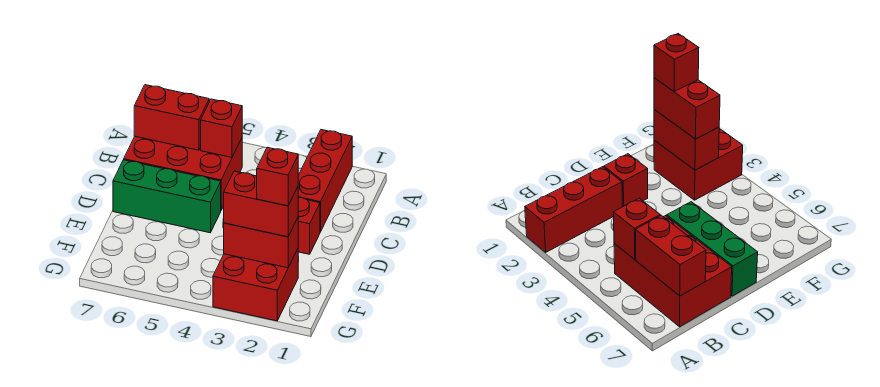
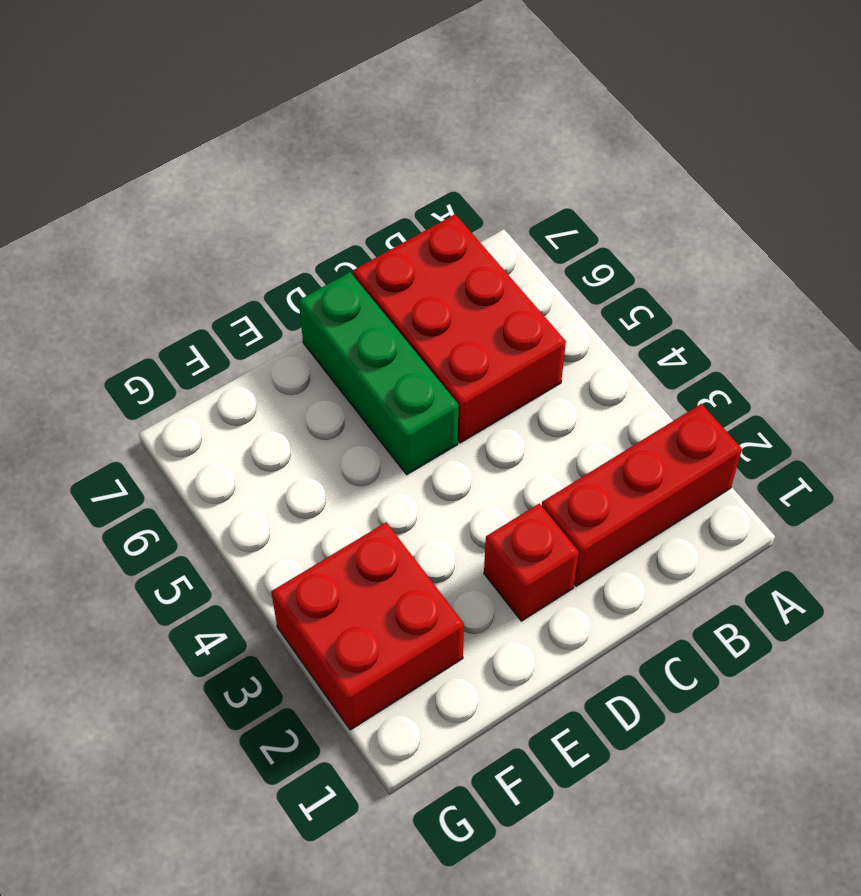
none -> red 1x1 brick [201,99,242,157]
none -> red 1x2 brick [134,85,209,150]

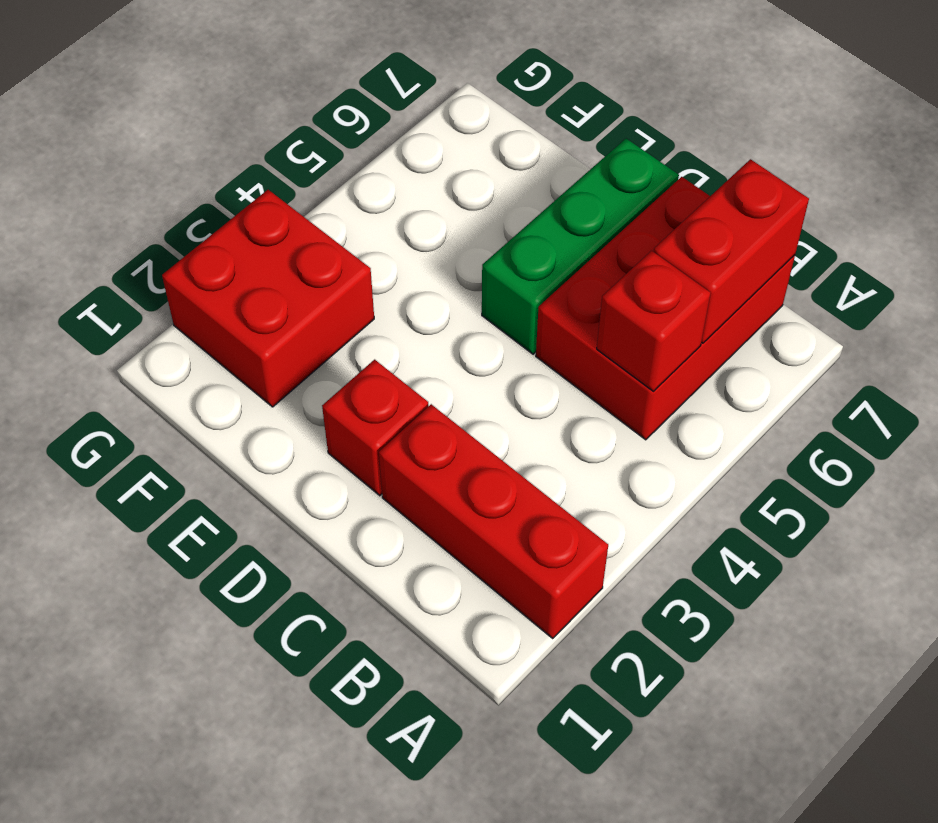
none -> red 1x2 brick [224,218,298,268]
none -> red 1x2 brick [224,171,298,237]

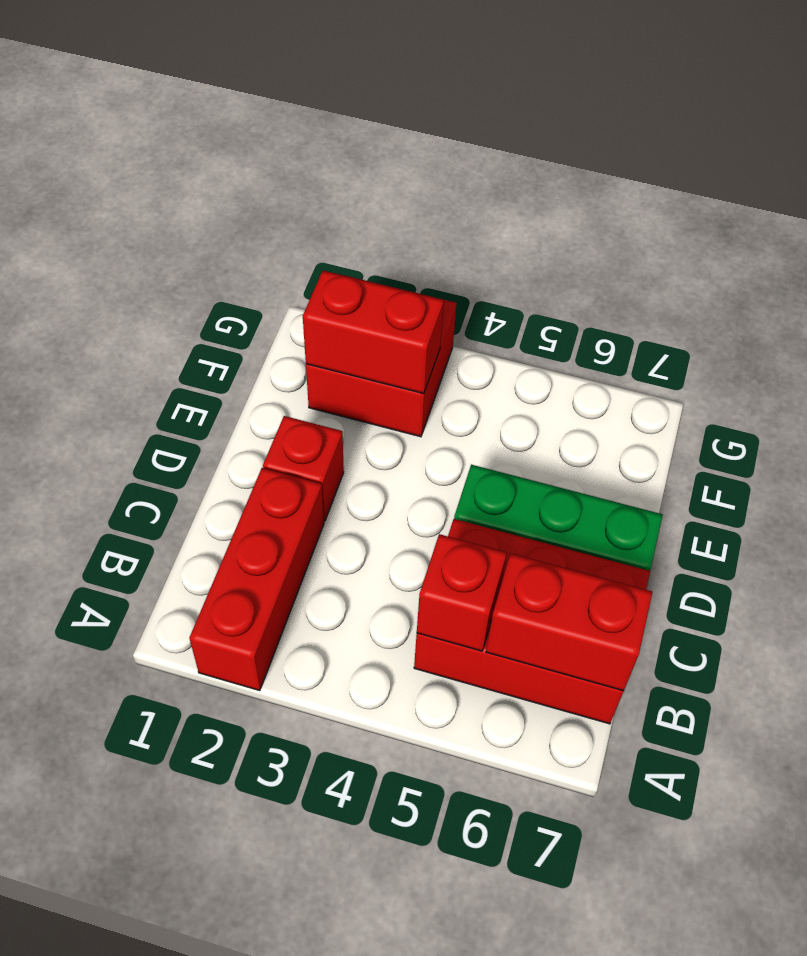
none -> red 1x2 brick [224,171,298,237]
none -> red 1x1 brick [257,147,298,206]

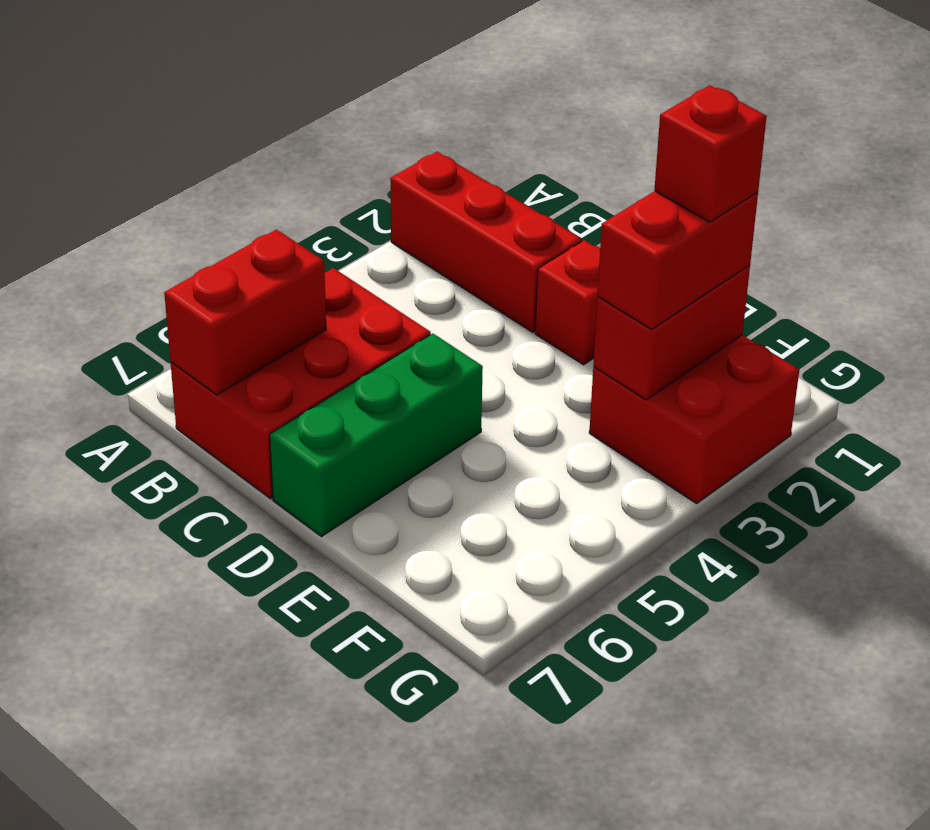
none -> red 1x1 brick [201,99,242,157]

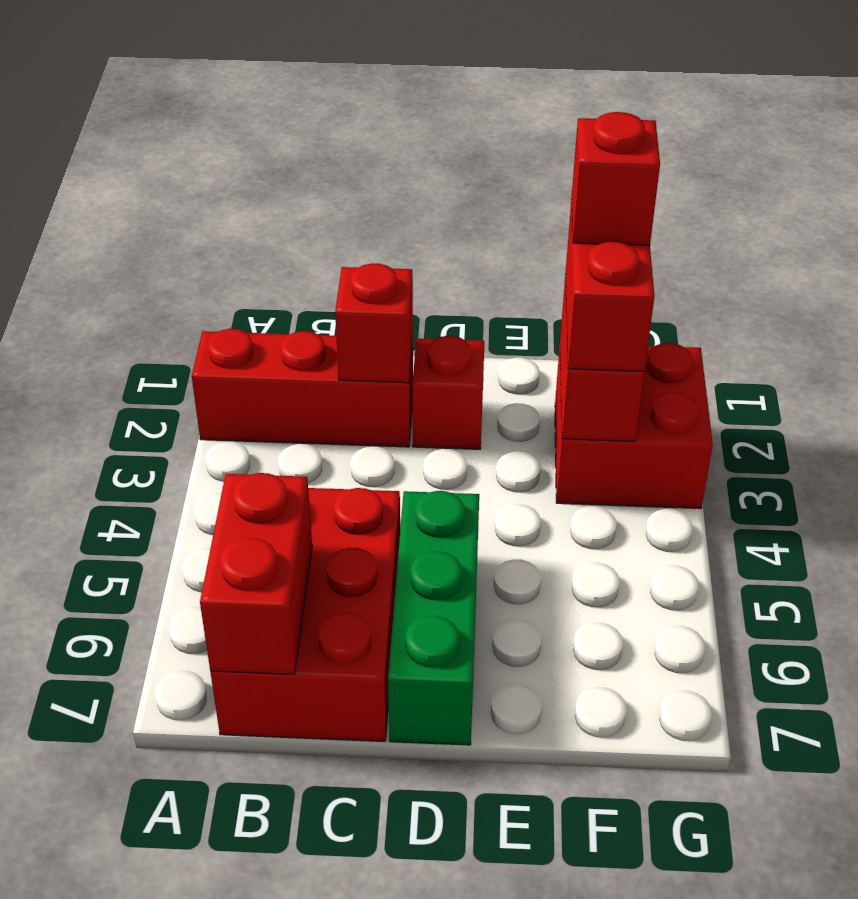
red 1x1 brick [335,264,413,383] -> red 1x1 brick moved to [201,99,242,157]

